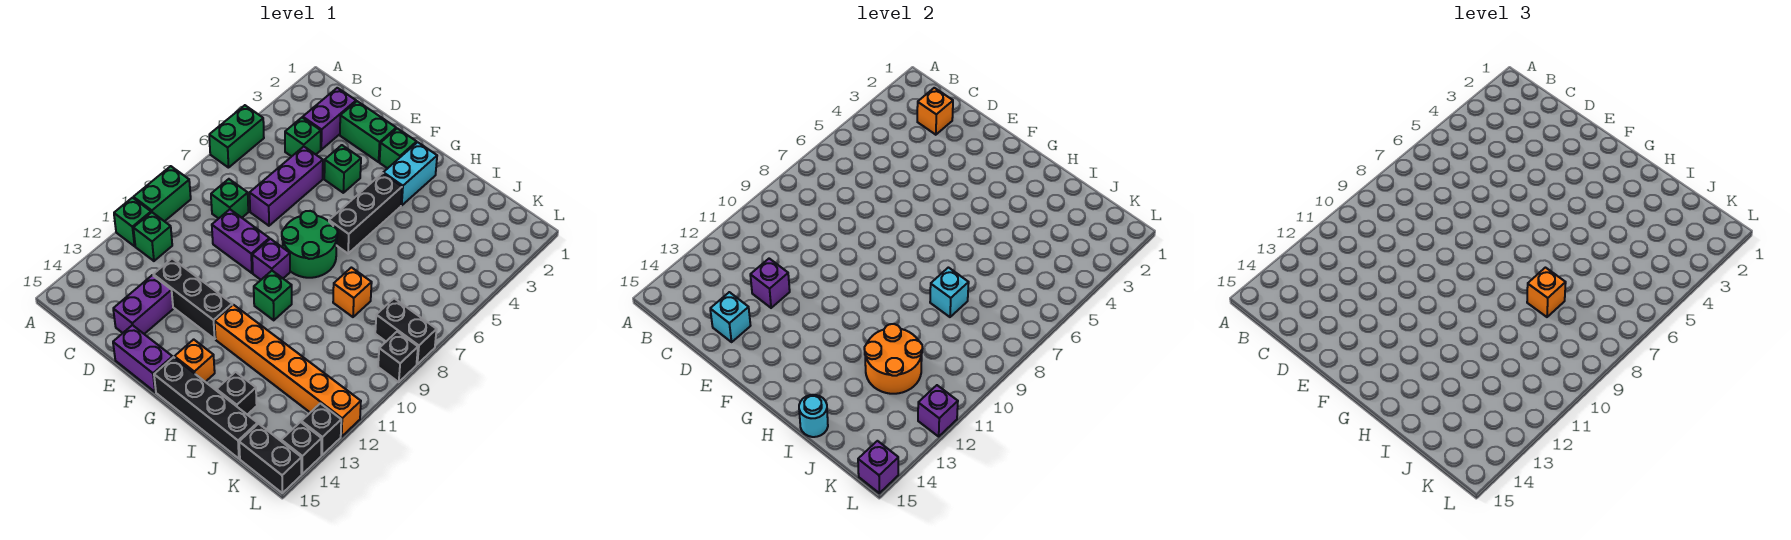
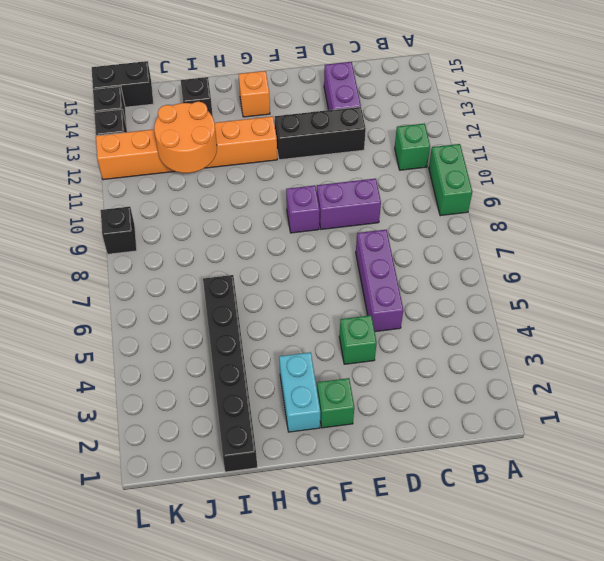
black 1x6 brick [203,275,257,472] -> none
none -> green 1x2 brick [209,105,264,168]
none -> green 1x1 brick [114,198,151,246]
none -> purple 1x2 brick [303,88,356,150]
none -> green 1x1 brick [285,118,321,157]

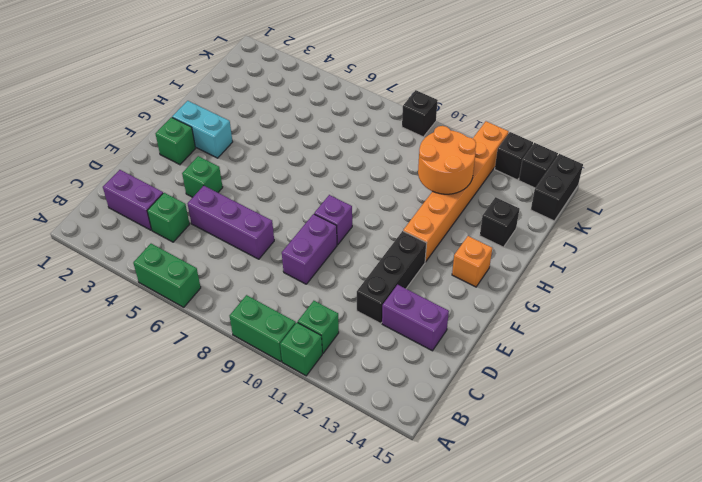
none -> green 1x1 brick [211,179,248,219]
none -> green 1x2 brick [340,101,396,162]
none -> purple 1x2 brick [113,325,173,392]
none -> green 2x2 round brick [282,211,337,278]

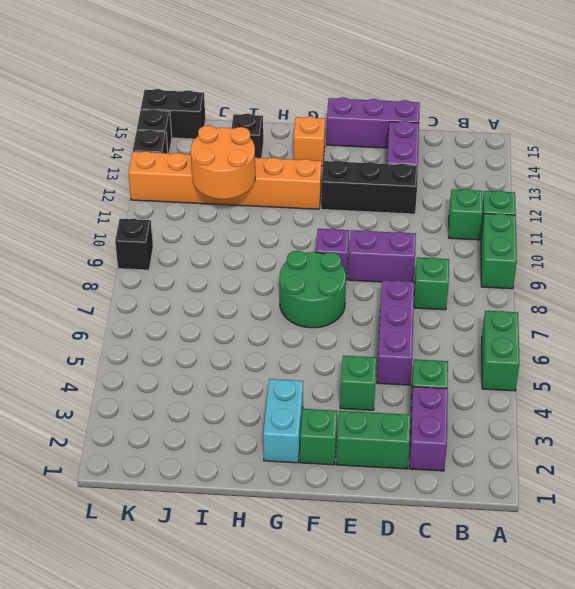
purple 1x3 brick [326,97,420,148] -> purple 1x2 brick [113,325,173,392]
none -> black 1x3 brick [329,173,402,254]
none -> green 1x1 brick [254,271,292,320]
none -> black 1x4 brick [154,357,258,459]
none -> orange 1x1 brick [333,268,372,317]

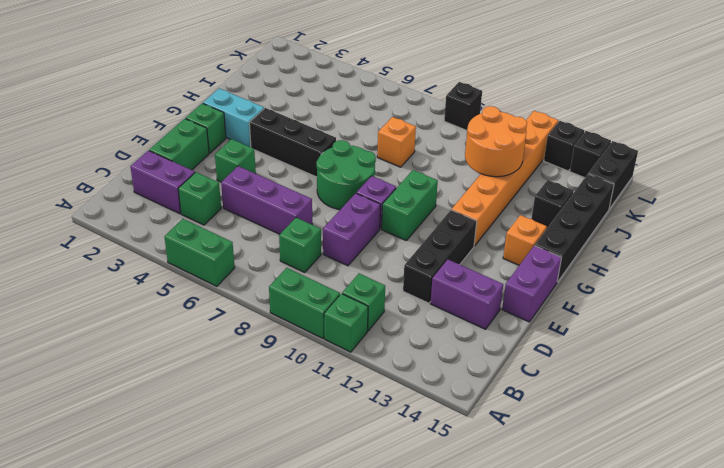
green 1x2 brick [382,170,438,240] -> green 1x1 brick [254,271,292,320]
none -> black 1x2 brick [375,298,437,364]
none -> orange 1x1 brick [917,88,953,135]
none -> purple 1x1 brick [750,259,790,308]
none -> cyan 1x1 brick [710,292,751,342]

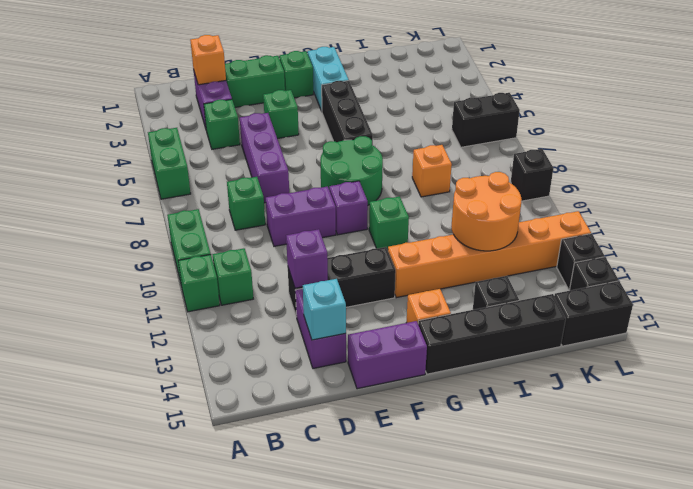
black 1x2 brick [452,93,520,147] -> black 1x2 brick moved to [375,298,437,364]
none -> cyan 1x1 brick [930,268,969,317]
none -> cyan 1x1 round brick [799,395,828,437]
none -> purple 1x1 brick [918,385,958,436]
none -> purple 1x1 brick [858,441,898,493]

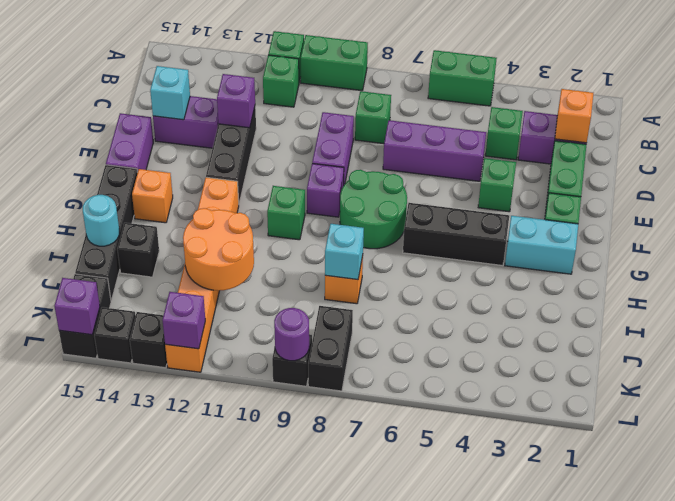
purple 1x1 round brick [274,308,309,361] -> none
none -> orange 1x1 brick [1527,268,1566,317]

